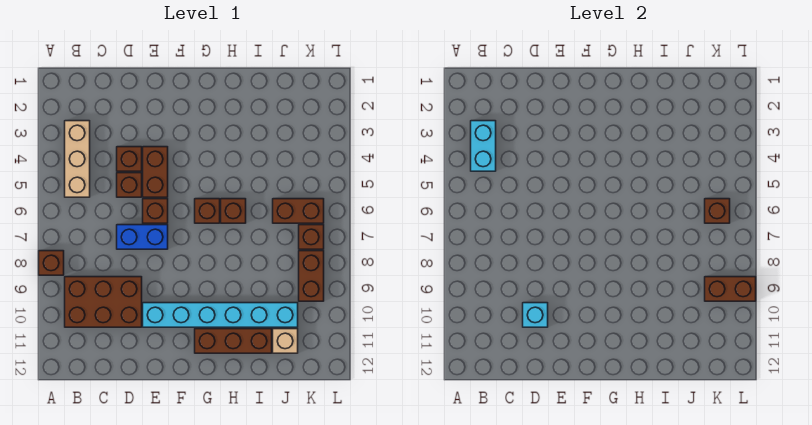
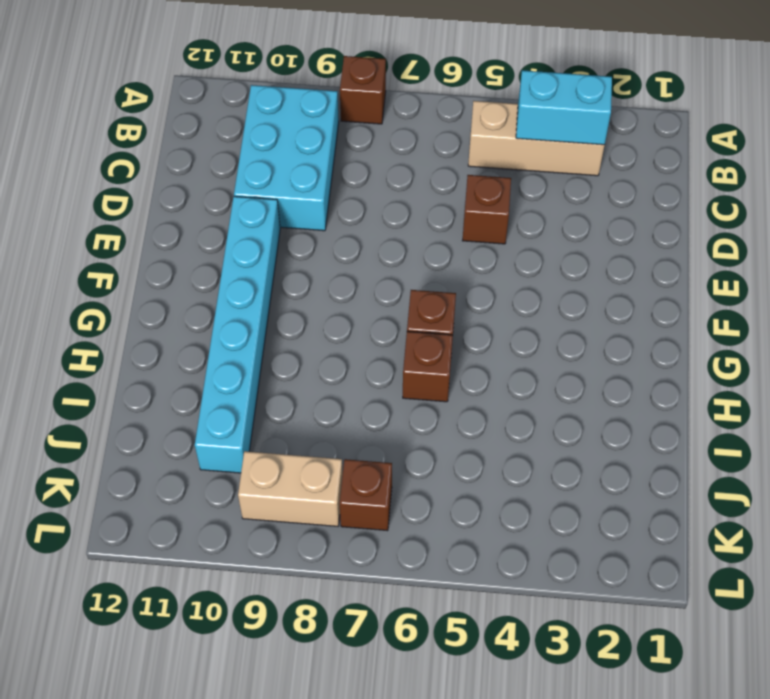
cyan 2x3 brick [234,85,339,231] -> brown 2x3 brick [65,277,142,327]
tan 1x2 brick [238,451,343,526] -> brown 1x2 brick [299,251,324,301]
none -> brown 1x1 brick [117,147,142,171]
none -> blue 1x2 brick [117,225,168,249]
none -> brown 1x2 brick [143,147,168,197]

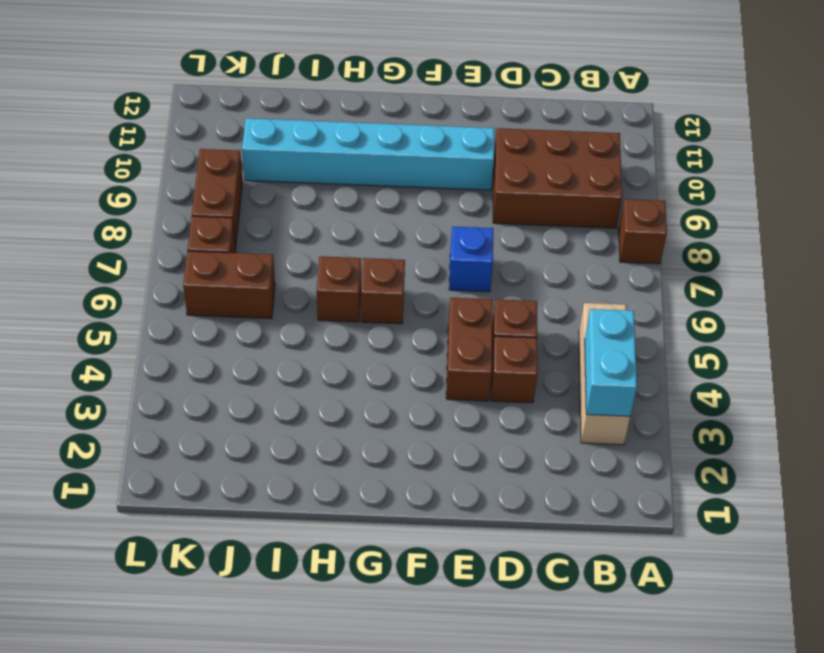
blue 1x1 brick [449,227,493,292] -> blue 1x2 brick [117,225,168,249]
none -> brown 1x1 brick [143,199,168,223]
none -> brown 1x3 brick [195,329,272,353]
none -> tan 1x1 brick [273,329,298,353]

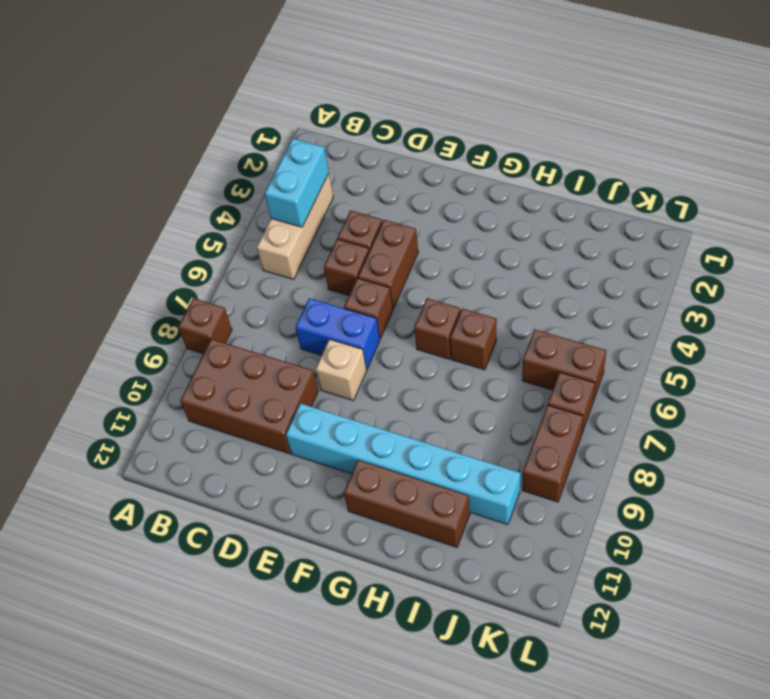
tan 1x1 brick [316,339,367,400] -> tan 1x1 brick moved to [273,329,298,353]
none -> cyan 1x1 brick [523,303,548,327]
none -> brown 1x1 brick [705,199,730,223]
none -> brown 1x2 brick [705,277,756,301]

